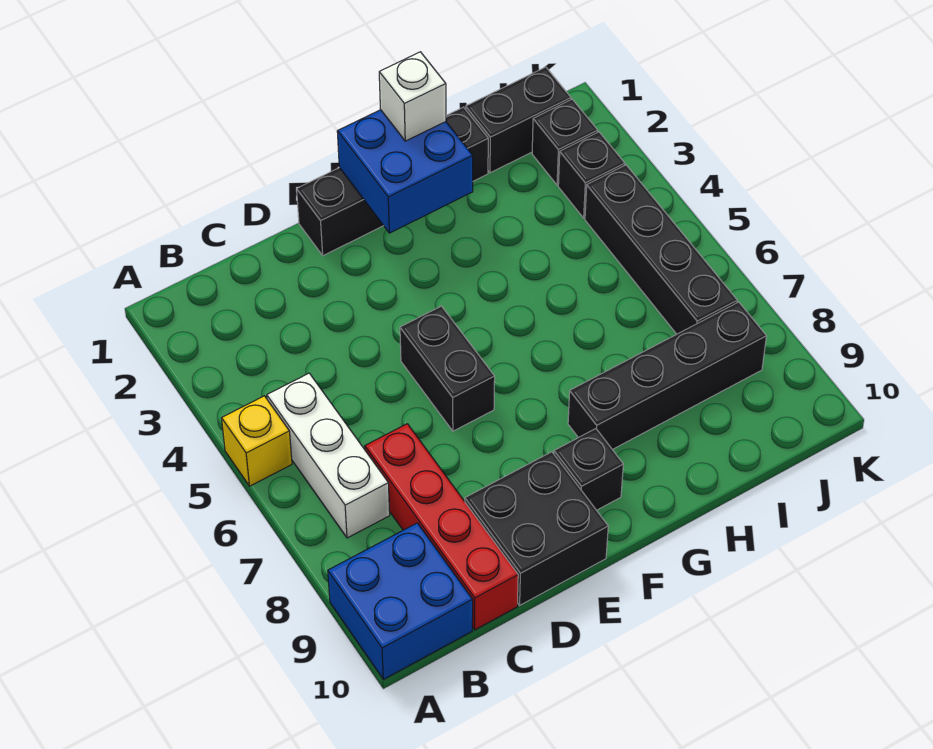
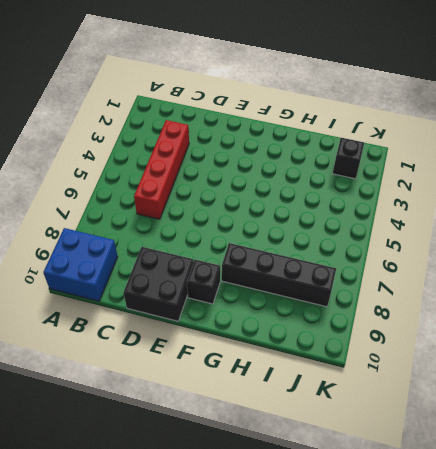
red 1x4 brick [134,120,189,219] -> red 1x4 brick moved to [365,424,518,630]
none -> yellow 1x1 brick [222,396,292,486]
none -> white 1x3 brick [267,373,390,538]
none -> black 1x4 brick [297,107,488,256]

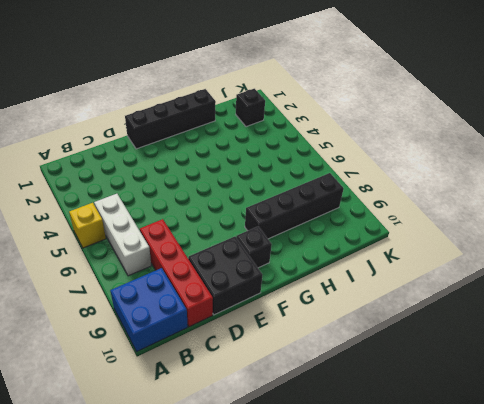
none -> black 1x2 brick [400,306,495,431]
none -> black 1x2 brick [466,67,571,173]
none -> black 1x1 brick [558,132,625,218]

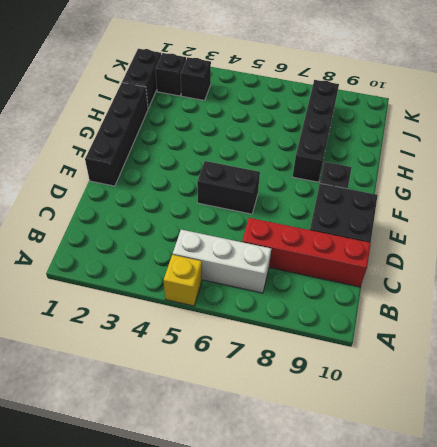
none -> blue 2x2 brick [328,523,473,679]
none -> black 1x4 brick [585,165,737,334]
none -> blue 2x2 brick [337,110,473,233]

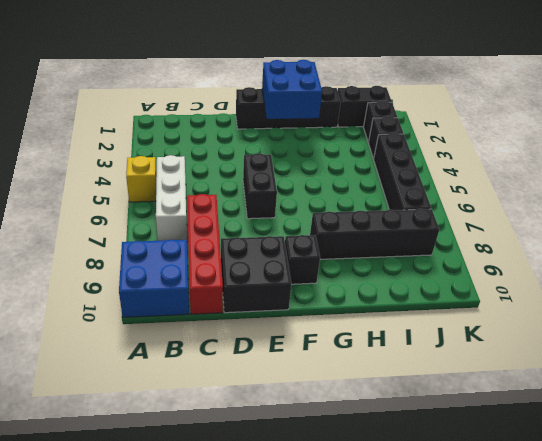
none -> white 1x1 brick [379,52,446,141]

